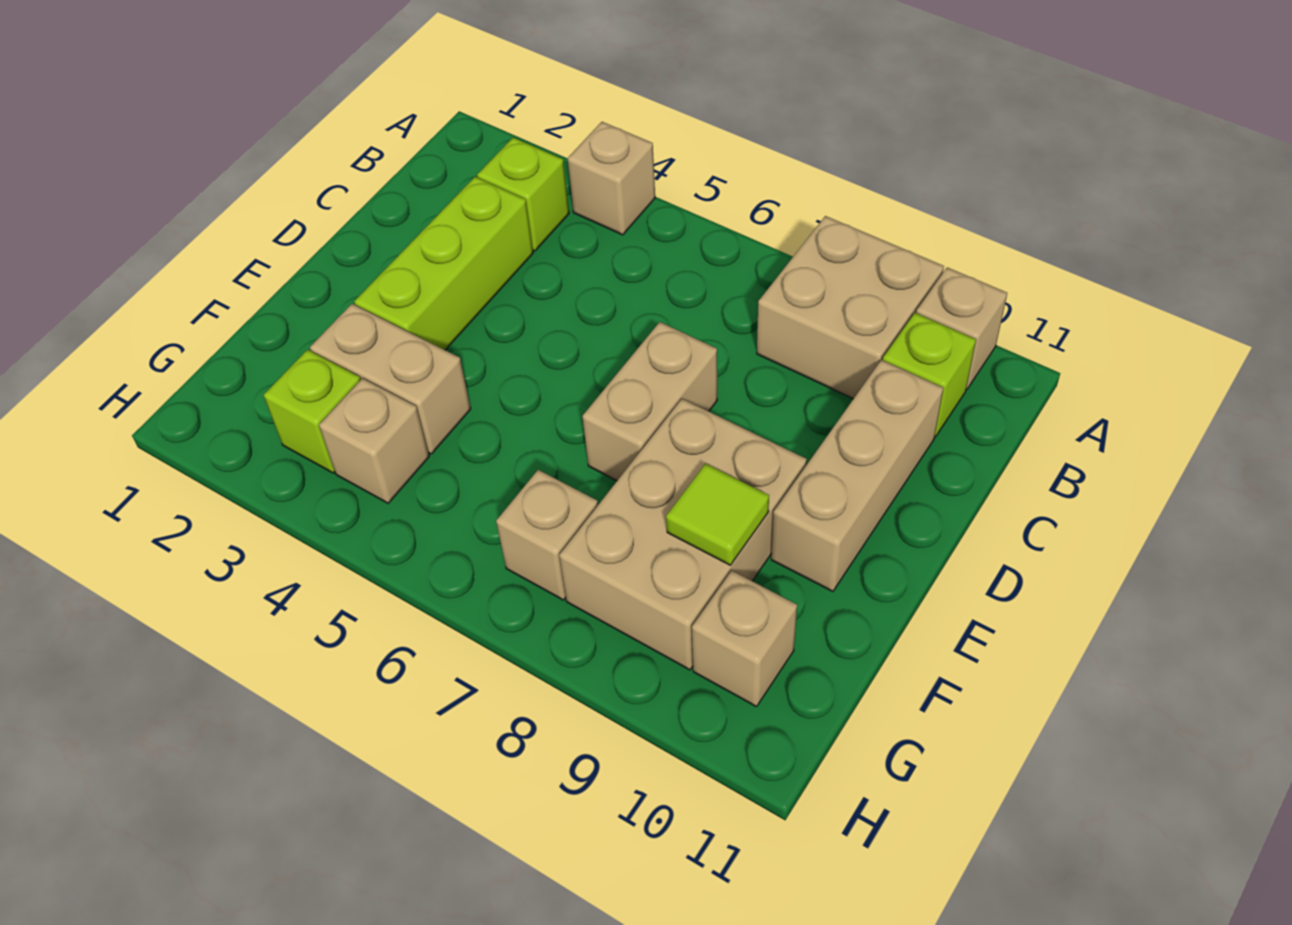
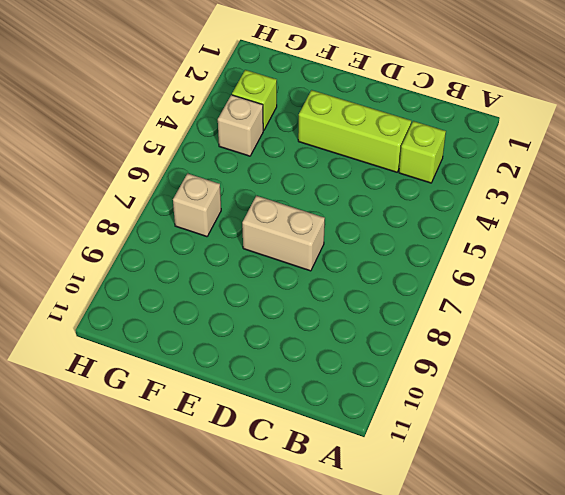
none -> tan 1x1 brick [568,122,655,235]
none -> tan 2x2 brick [757,216,944,399]
none -> tan 1x1 brick [916,268,1007,389]

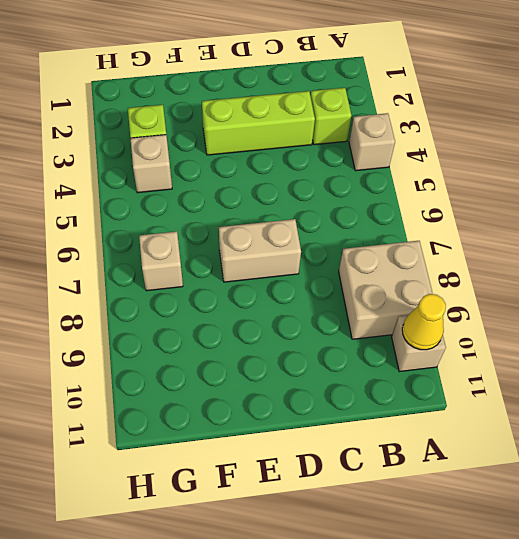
yellow 1x1 cone [402,294,446,350] -> none
none -> lime 1x1 brick [883,313,976,437]
none -> tan 1x3 brick [771,360,943,591]
none -> tan 2x3 brick [559,399,807,670]

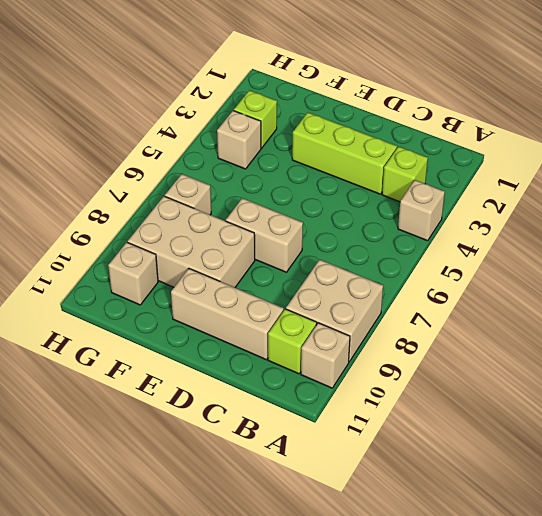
none -> tan 1x2 brick [310,304,471,454]
none -> lime 1x1 tile [666,464,769,565]

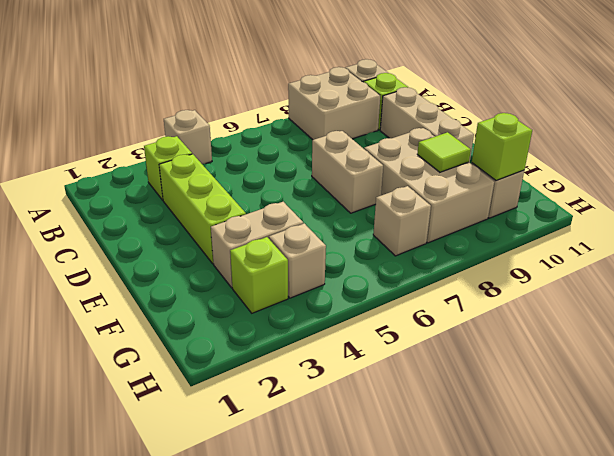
lime 1x1 brick [472,113,532,180] -> none

